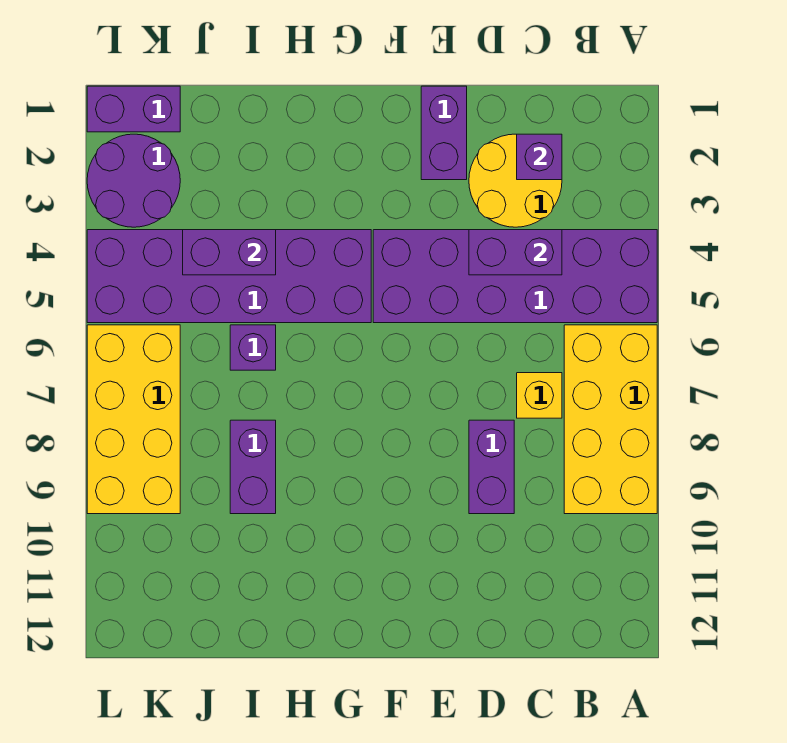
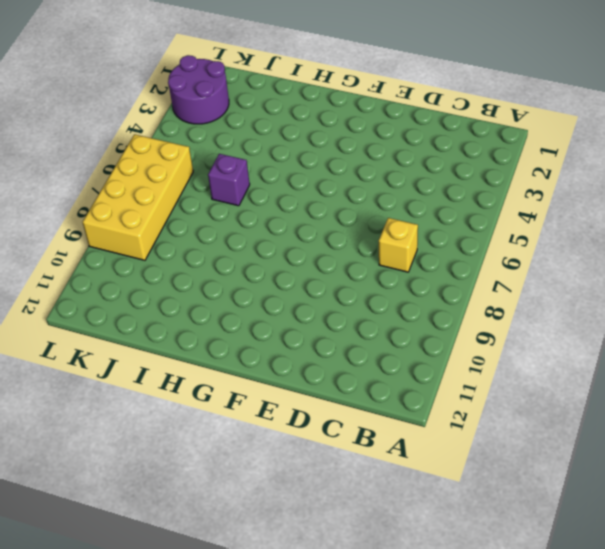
none -> purple 2x6 brick [373,230,657,323]
none -> yellow 2x4 brick [564,325,657,514]
none -> yellow 2x2 round brick [469,134,562,227]

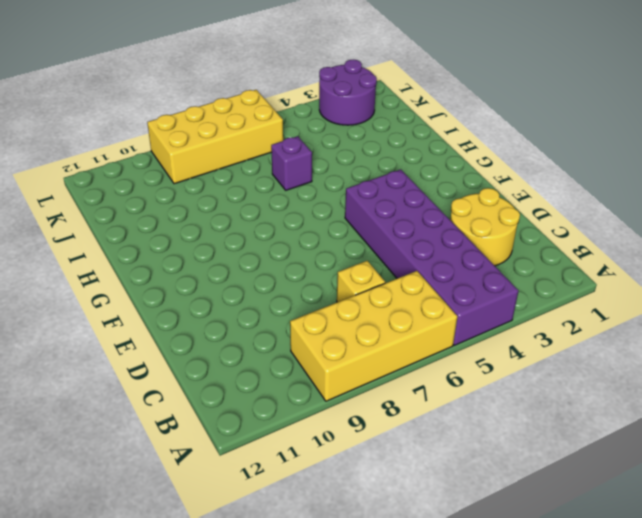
none -> purple 1x2 brick [469,420,514,514]
none -> purple 1x2 brick [421,86,467,180]
none -> purple 2x6 brick [87,230,371,323]

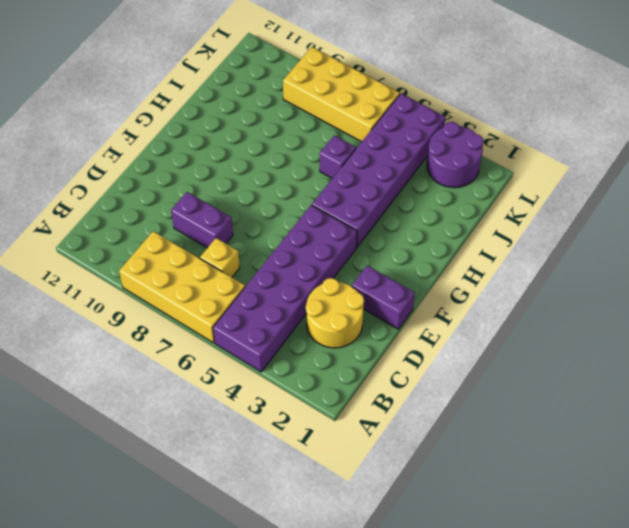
none -> purple 1x2 brick [230,420,276,514]
none -> purple 1x2 brick [87,86,180,132]
none -> purple 1x1 brick [517,134,562,180]

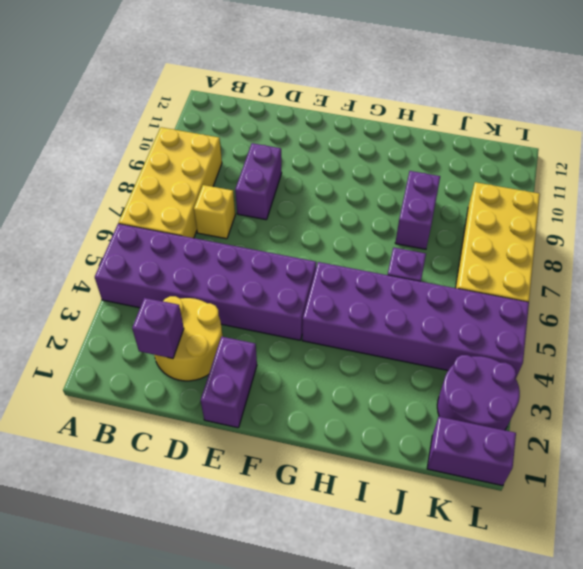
none -> purple 1x2 brick [469,230,562,275]
none -> purple 1x2 brick [183,230,276,275]

